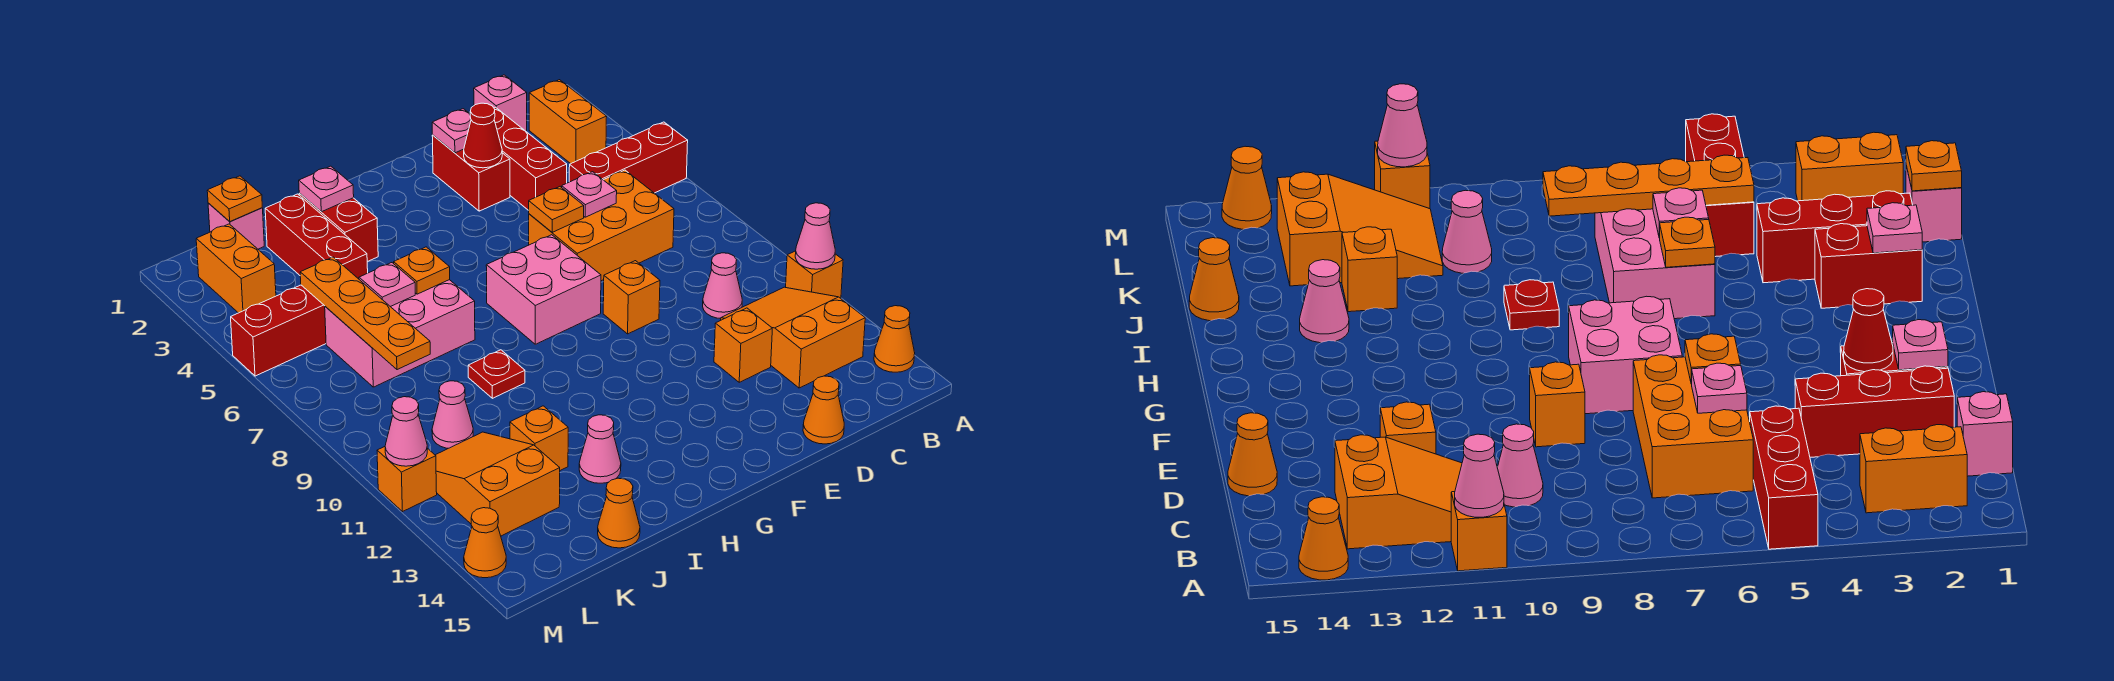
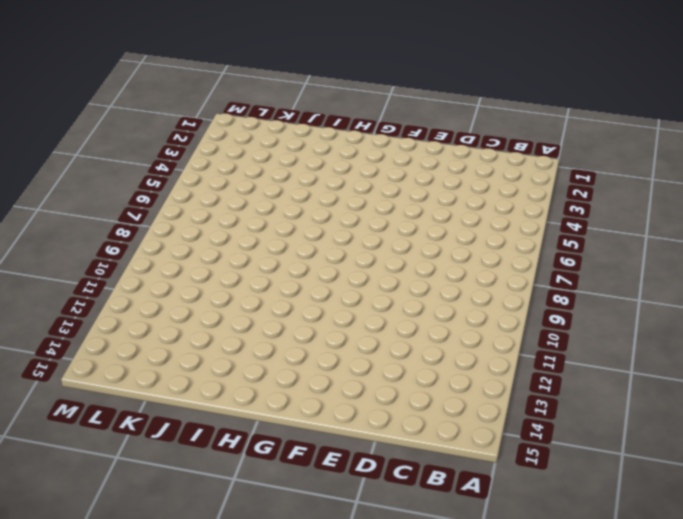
none -> red 1x3 brick [569,122,688,193]
none -> orange 1x1 brick [786,251,843,298]
none -> orange 1x1 cone [874,306,915,372]
none -> orange 1x2 brick [529,80,607,164]

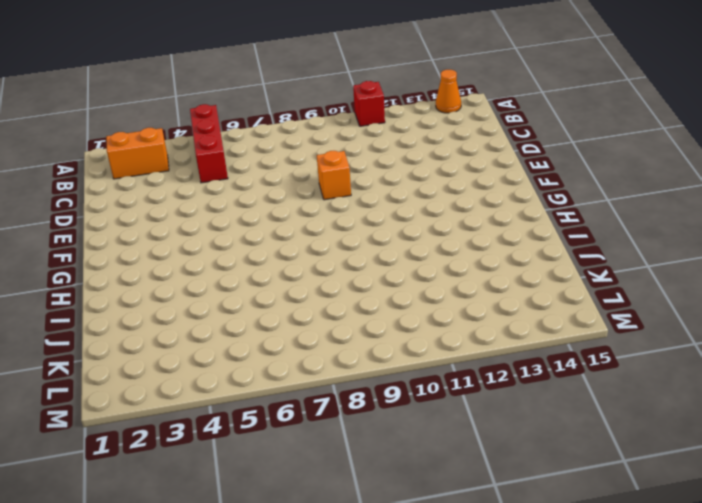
red 1x1 brick [353,81,385,126] -> orange 1x1 brick [786,251,843,298]
none -> orange 2x3 slope [721,287,865,388]
none -> pink 1x1 brick [474,75,527,131]
none -> orange 2x3 brick [529,170,674,281]
none -> pink 1x1 cone [703,253,742,319]

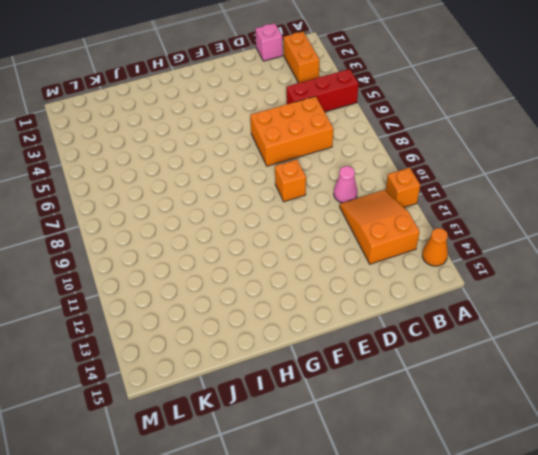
none -> red 1x3 brick [494,107,567,210]
none -> orange 1x1 brick [714,308,772,382]
none -> orange 1x1 cone [803,376,844,444]
none -> red 1x2 brick [432,135,510,211]

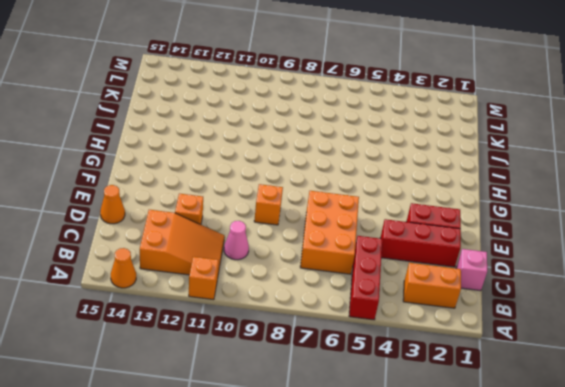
none -> pink 2x2 brick [486,235,601,344]
none -> red 1x2 brick [299,193,378,262]
none -> pink 2x3 brick [325,280,475,387]
none -> red 1x1 plate [468,350,525,398]

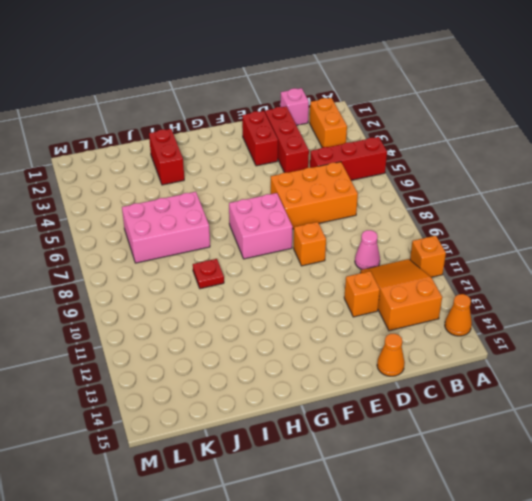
none -> pink 1x1 cone [579,415,621,483]
none -> red 1x3 brick [265,194,368,279]
none -> orange 1x1 brick [510,406,568,470]
none -> orange 1x1 cone [598,478,640,548]

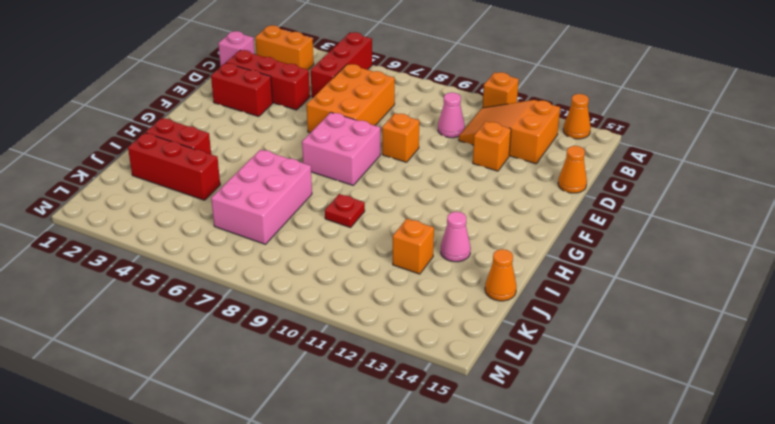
none -> pink 1x1 brick [208,203,264,249]
none -> red 1x3 brick [231,285,326,376]
none -> pink 1x1 cone [432,381,473,448]
none -> orange 2x3 slope [436,432,560,536]

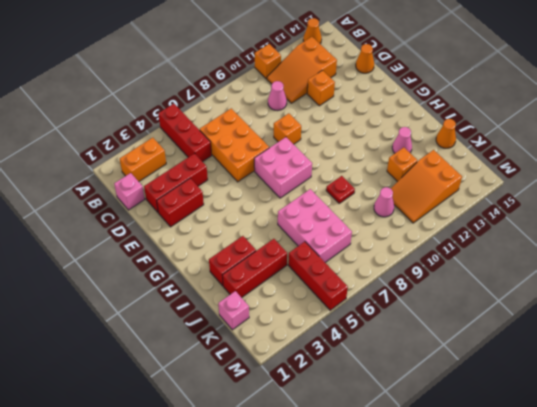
none -> orange 1x2 brick [196,224,276,313]
none -> orange 1x1 brick [377,447,437,512]
none -> orange 1x1 cone [464,508,506,578]
none -> pink 1x1 cone [795,203,835,269]

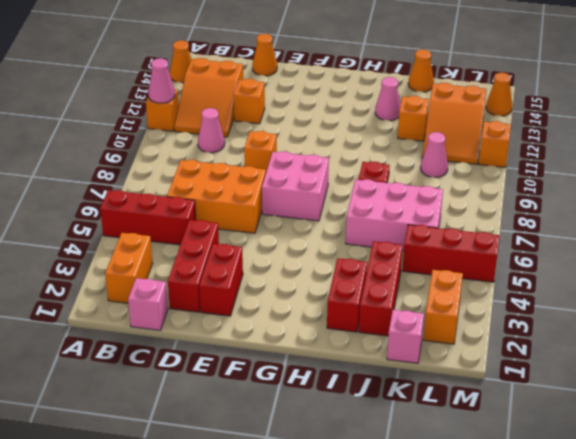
none -> pink 1x1 plate [562,172,617,217]
none -> pink 1x1 plate [432,109,471,153]
none -> red 1x1 cone [464,103,502,168]
none -> orange 1x1 plate [529,187,584,232]

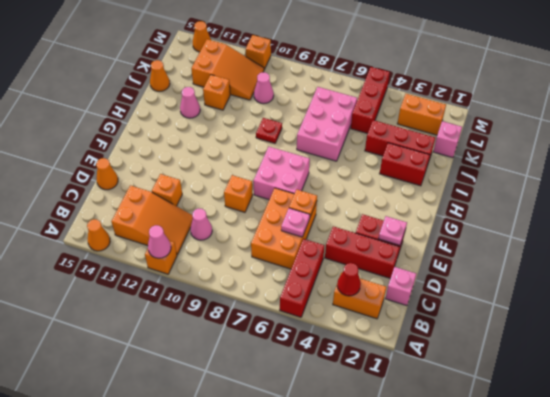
red 1x1 cone [337,263,361,296] -> red 1x1 cone moved to [464,103,502,168]
none -> pink 1x1 plate [299,166,354,212]
none -> orange 1x1 plate [394,247,450,294]
none -> pink 1x1 plate [359,263,415,307]
none -> orange 1x1 plate [207,176,262,222]

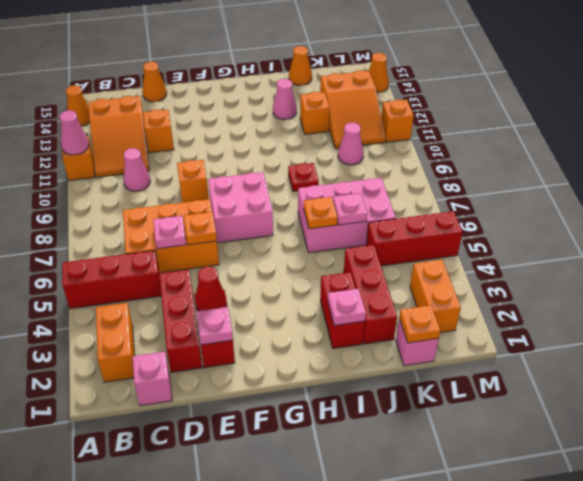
none -> orange 1x4 plate [300,257,430,370]
none -> pink 1x1 cone [385,397,427,466]

